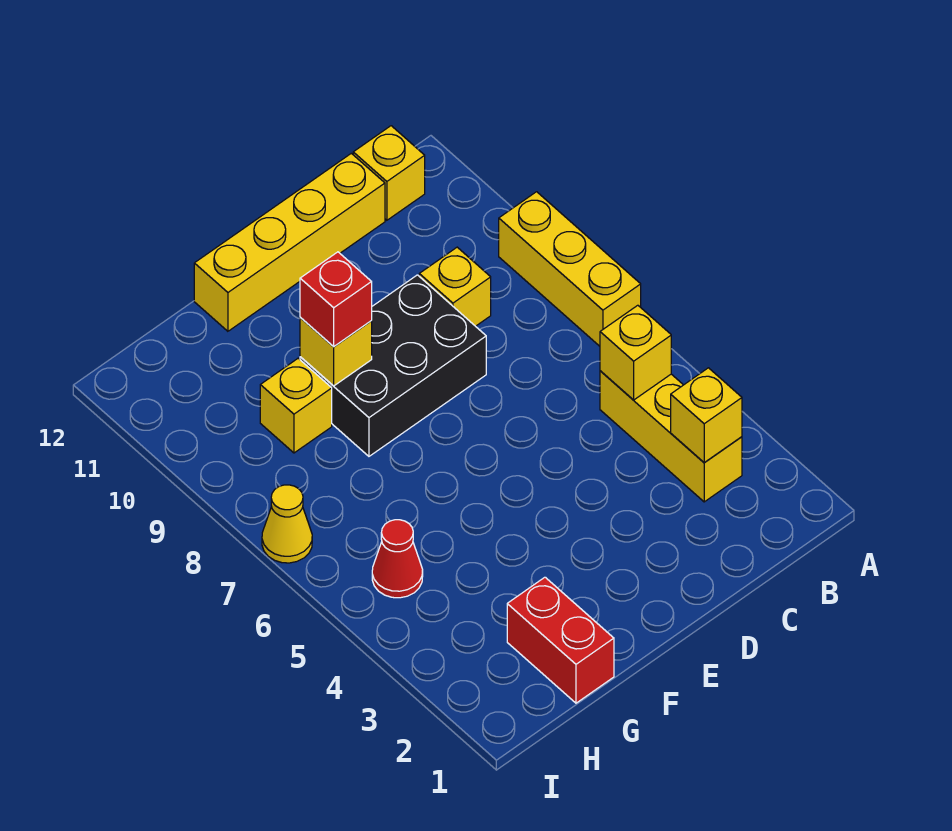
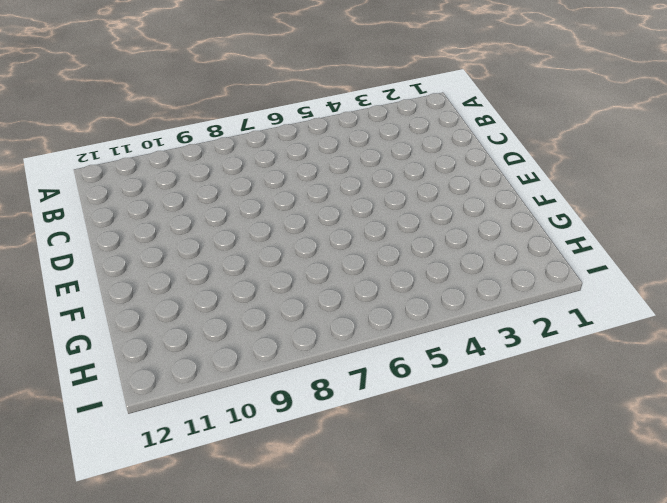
none -> yellow 1x3 brick [499,192,641,346]
none -> yellow 1x3 brick [600,371,742,502]
none -> yellow 1x1 brick [353,126,425,220]

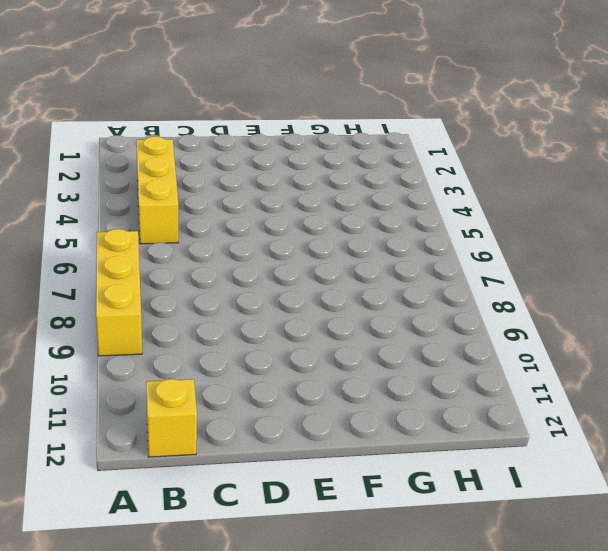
none -> yellow 1x1 brick [419,247,491,326]
none -> yellow 1x4 brick [194,153,385,331]
none -> black 2x3 brick [300,275,486,456]

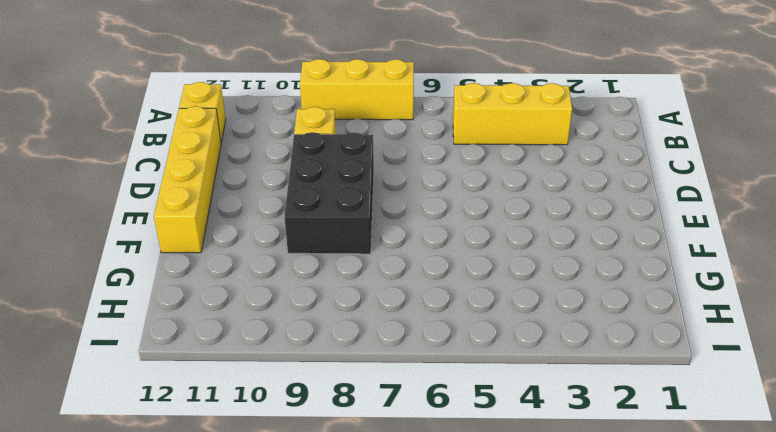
none -> red 1x2 brick [507,577,614,703]
none -> yellow 1x1 brick [260,358,332,453]
none -> red 1x1 cone [372,520,423,598]

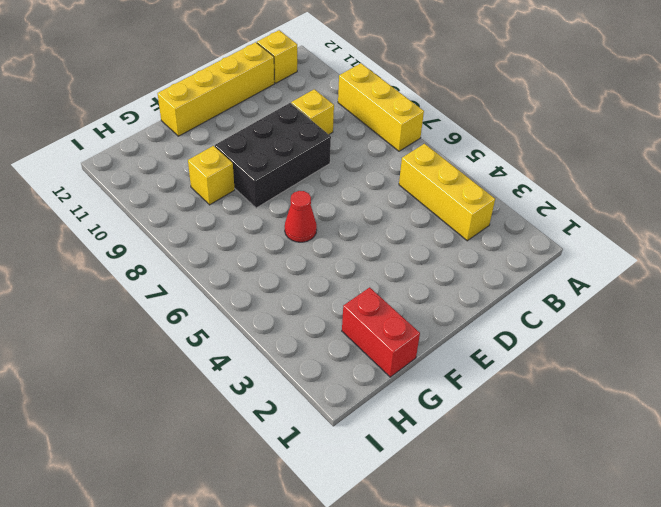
red 1x1 cone [285,191,317,242] -> red 1x1 cone moved to [372,520,423,598]
none -> yellow 1x1 cone [262,485,312,563]
none -> yellow 1x1 brick [671,368,742,463]
none -> yellow 1x1 brick [600,305,671,400]

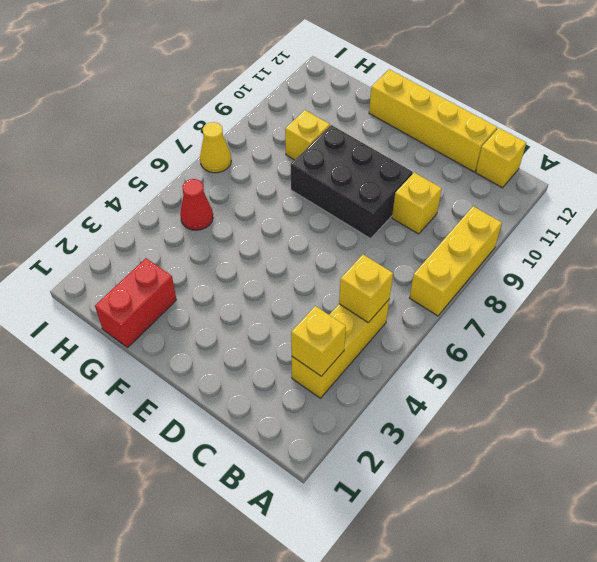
none -> yellow 1x1 brick [300,318,372,386]
none -> red 1x1 brick [300,252,372,347]

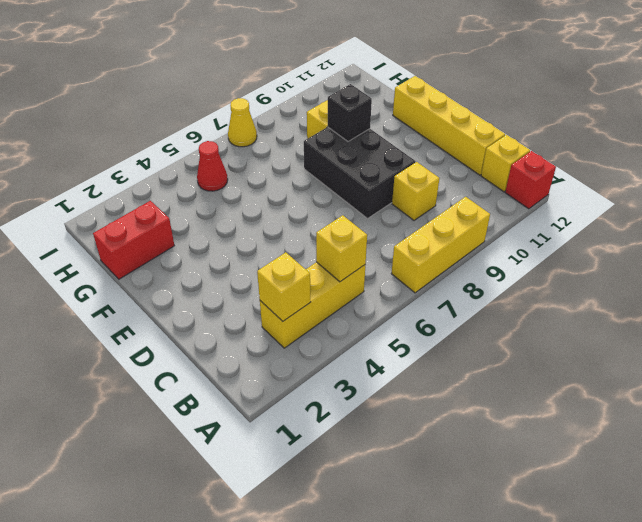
red 1x1 brick [505,151,556,209] -> red 1x1 brick moved to [300,252,372,347]
black 1x1 brick [328,84,372,141] -> yellow 1x1 brick [300,318,372,386]

